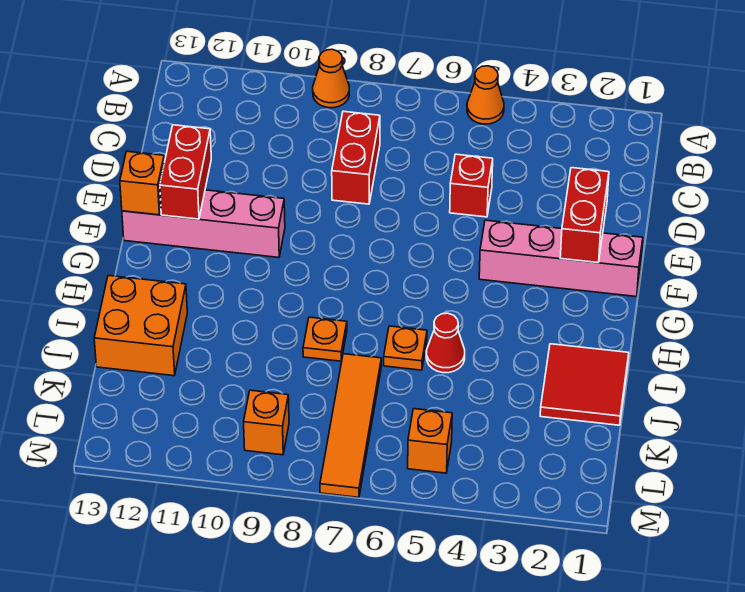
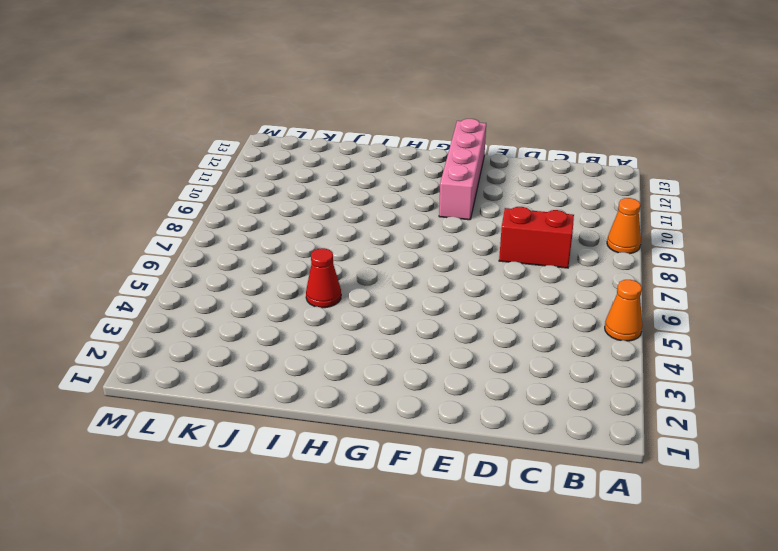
none -> red 1x1 brick [450,154,493,217]
none -> pink 1x4 brick [479,220,643,297]
none -> red 2x2 tile [540,344,629,425]

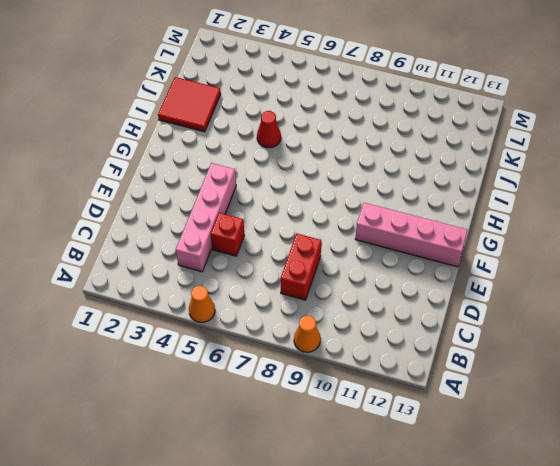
pink 1x4 brick [176,163,236,272] -> pink 1x4 brick turned to [479,220,643,297]
none -> orange 1x1 plate [384,326,427,370]
none -> orange 1x1 plate [303,317,347,361]
none -> orange 2x2 brick [94,276,187,376]

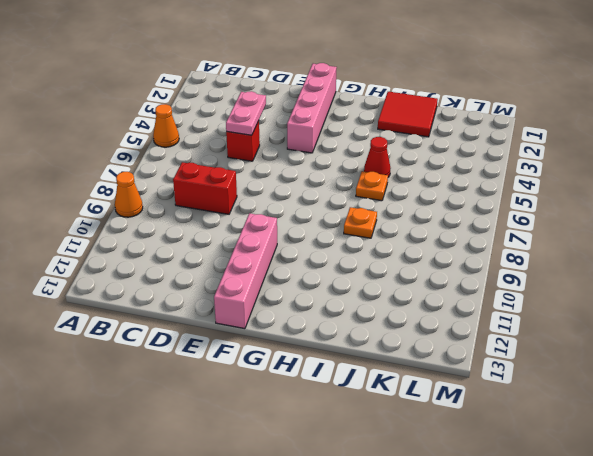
pink 1x2 plate [226,91,266,135] -> none
none -> orange 2x2 brick [94,276,187,376]
none -> orange 1x4 tile [320,354,381,497]
none -> orange 1x1 brick [408,409,452,473]

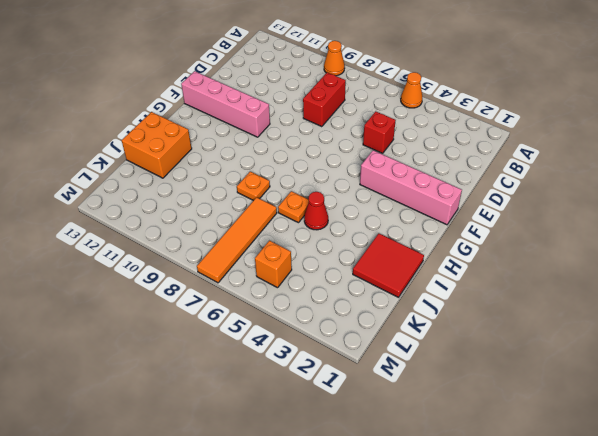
none -> orange 1x1 brick [244,390,289,455]
none -> red 1x2 brick [560,168,609,263]
none -> red 1x2 brick [160,125,211,219]

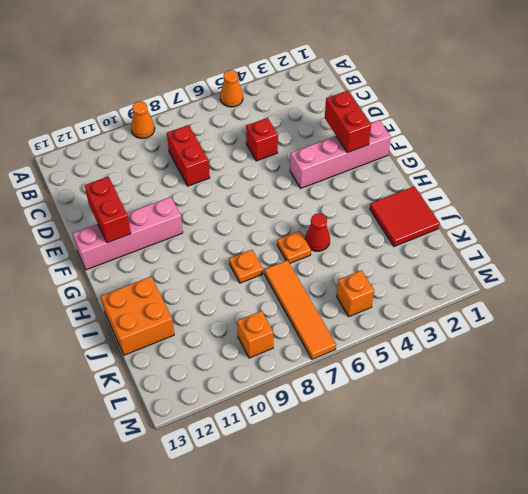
none -> orange 1x1 brick [120,151,164,215]

